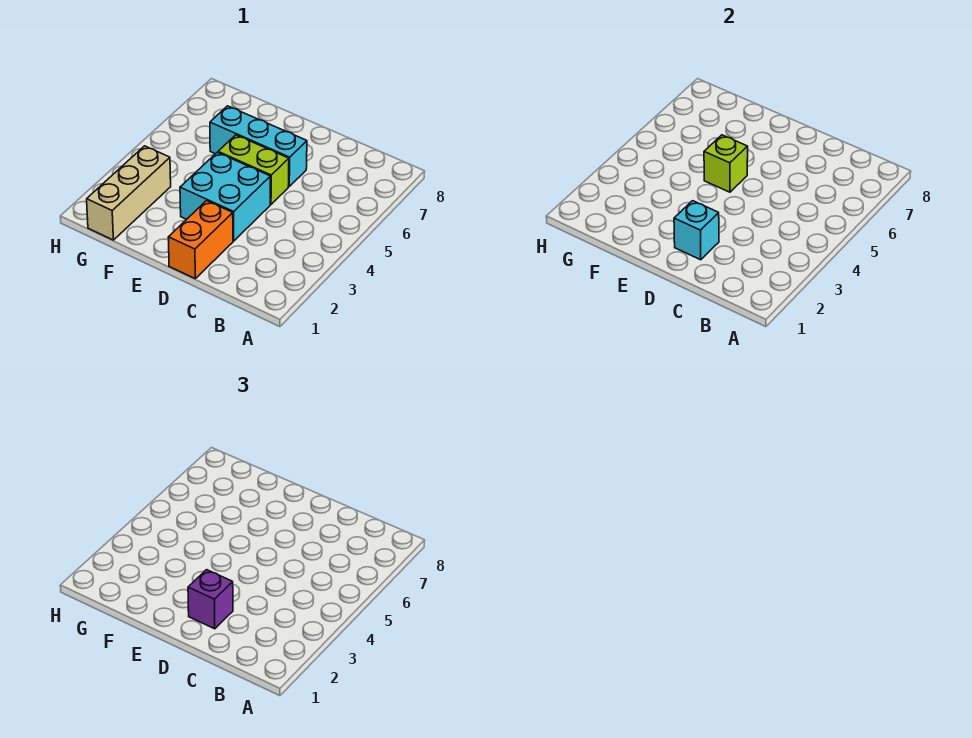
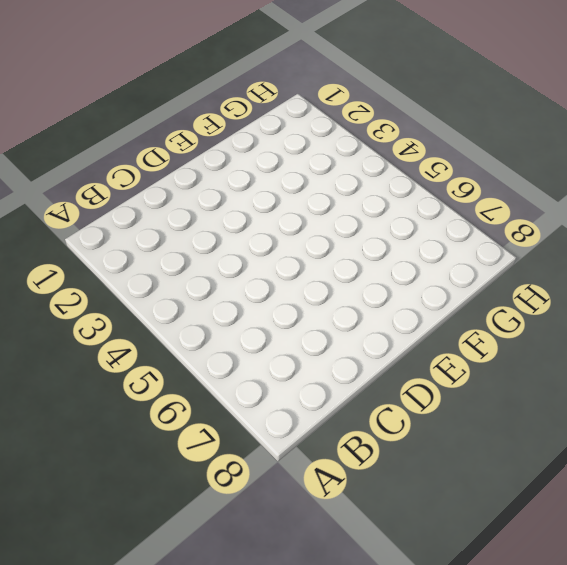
none -> orange 1x2 brick [168,201,233,278]
none -> cyan 2x2 brick [180,152,270,241]

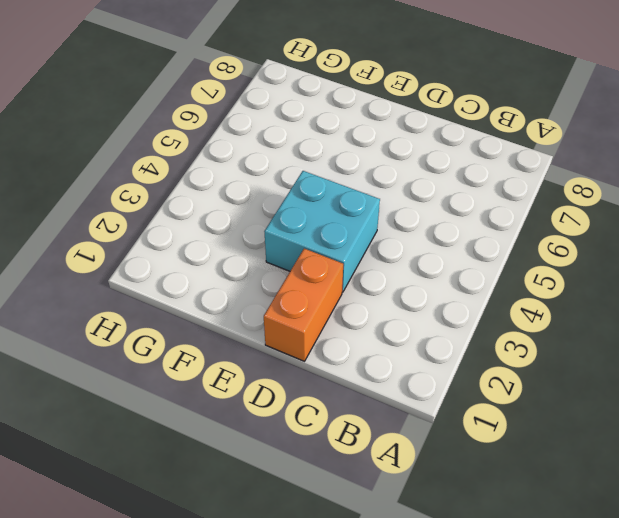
none -> lime 1x2 brick [218,135,289,204]
none -> cyan 1x3 brick [210,106,307,186]

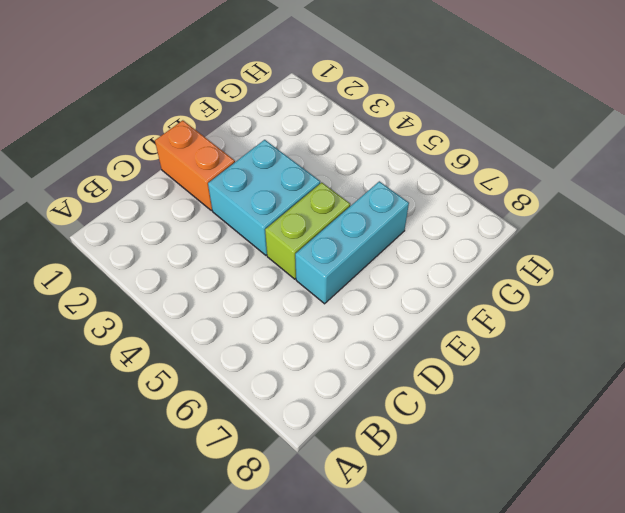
none -> tan 1x3 brick [87,146,171,240]
none -> cyan 1x1 brick [674,201,719,260]

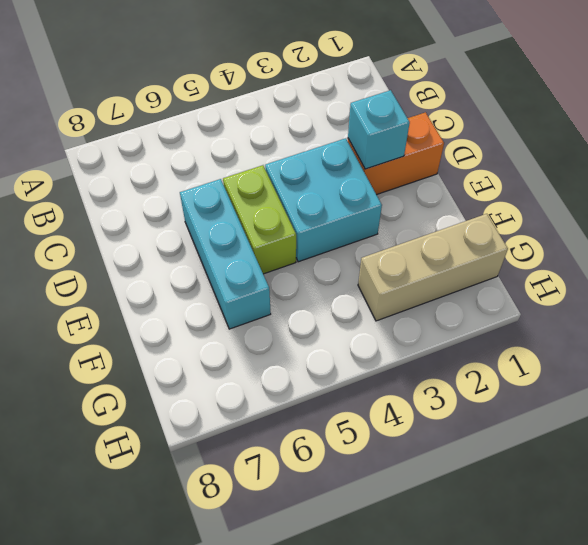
none -> lime 1x1 brick [704,135,748,192]
none -> purple 1x1 brick [188,570,233,629]

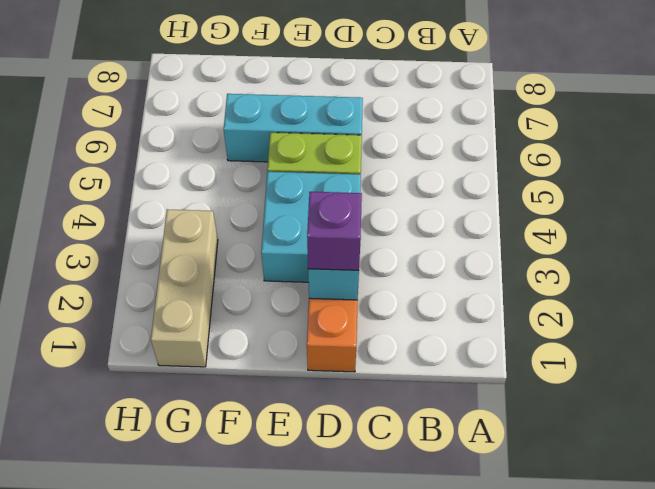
none -> lime 1x1 brick [704,135,748,192]

